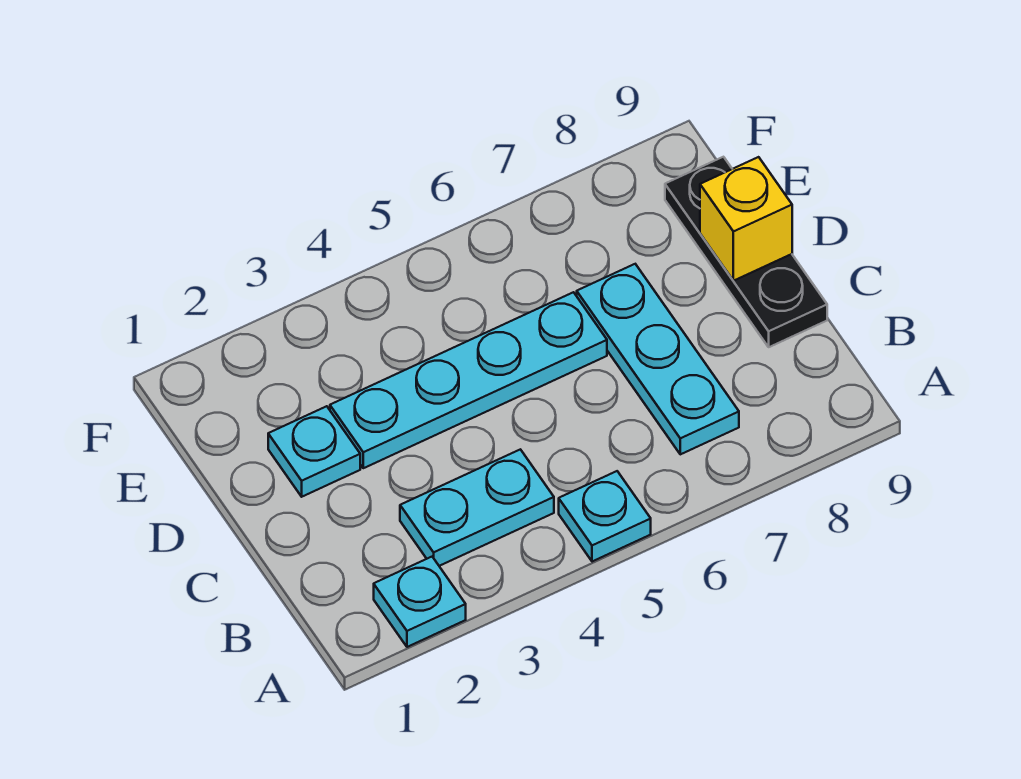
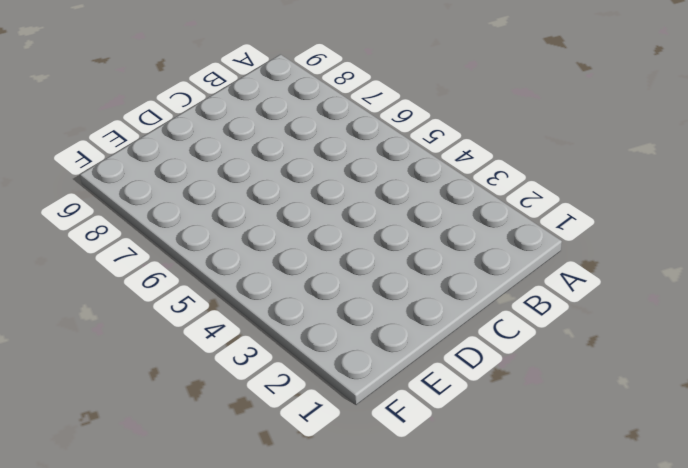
none -> cyan 1x1 plate [374,557,466,647]
none -> cyan 1x1 plate [559,471,651,562]

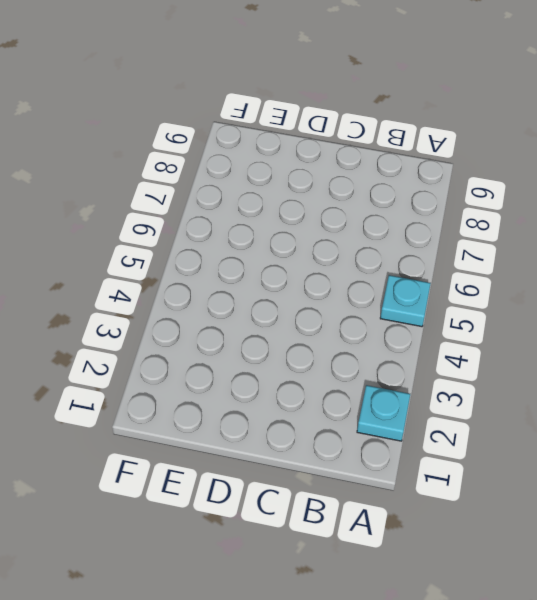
none -> cyan 1x2 plate [400,449,554,566]
none -> cyan 1x3 plate [577,264,739,454]

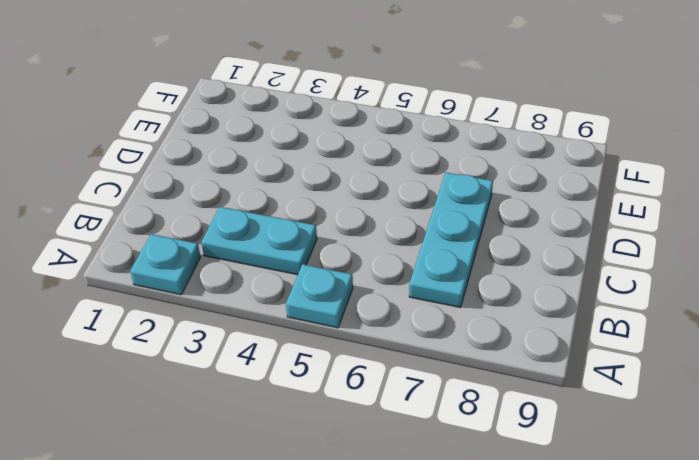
none -> black 1x3 plate [665,157,827,347]
none -> cyan 1x1 plate [268,406,360,497]

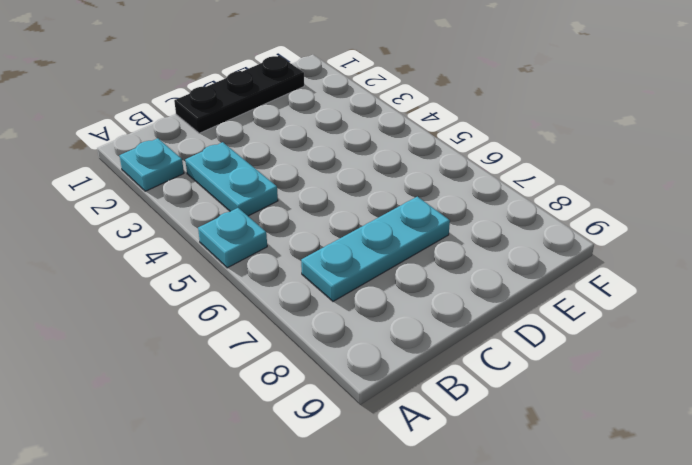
black 1x3 plate [174,56,304,133] -> black 1x3 plate moved to [665,157,827,347]
none -> cyan 1x1 plate [268,406,360,497]
none -> cyan 1x4 plate [330,292,607,468]

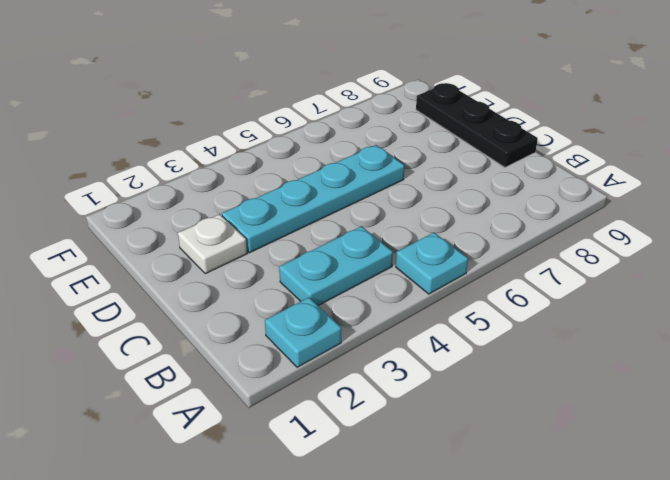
white 1x1 plate [178,214,247,274] -> cyan 1x1 plate [268,406,360,497]
none -> cyan 1x3 plate [577,264,739,454]
none -> yellow 1x1 brick [700,157,792,281]

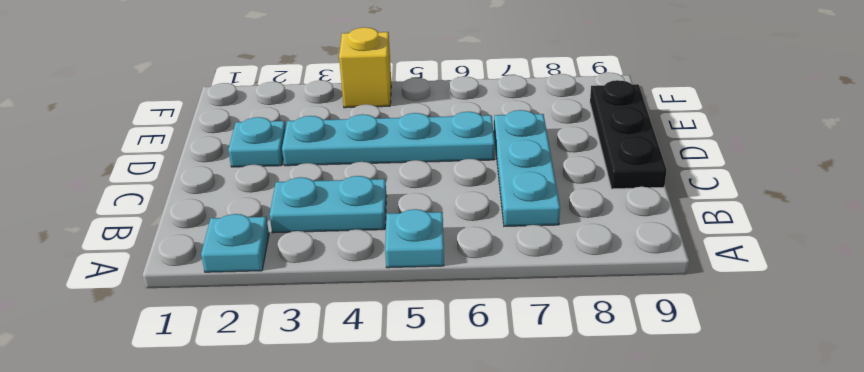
yellow 1x1 brick [339,27,391,108] -> yellow 1x1 brick moved to [700,157,792,281]

